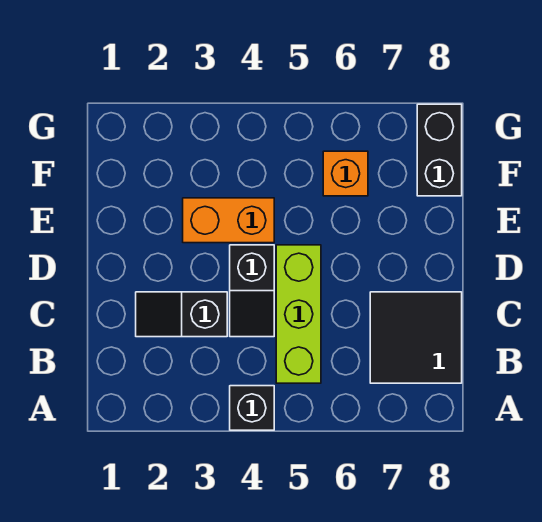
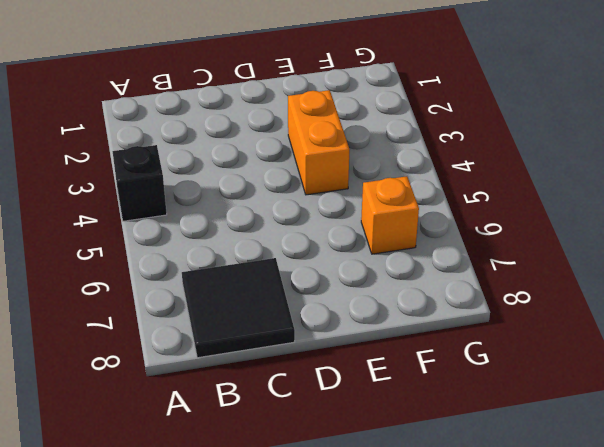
none -> lime 1x3 brick [276,245,321,383]
none -> black 1x2 slope [136,292,227,337]

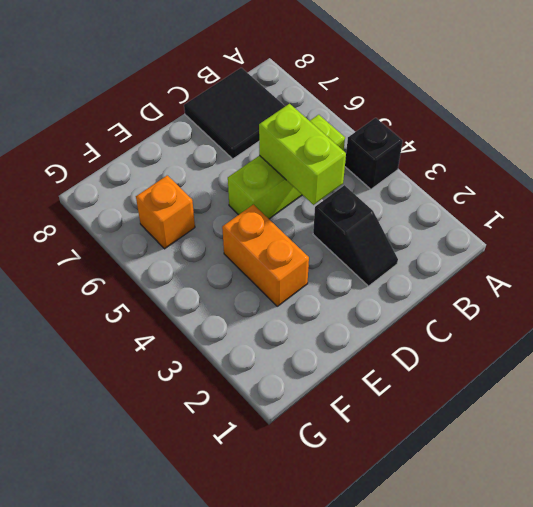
lime 1x2 brick [259,104,346,205] -> none
none -> black 1x2 slope [230,245,274,337]
none -> black 1x2 brick [417,104,462,196]

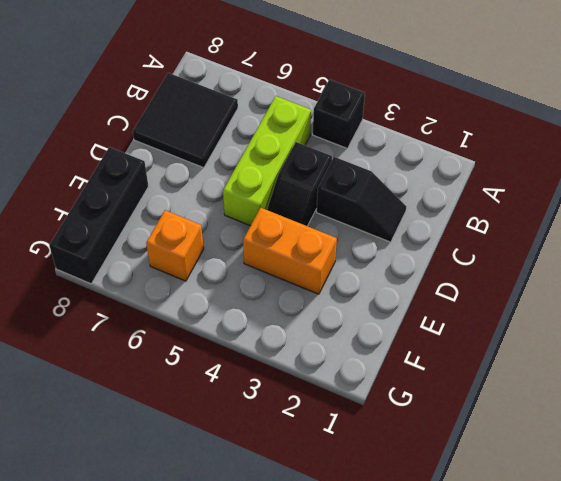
black 1x2 slope [267,142,332,226] -> black 1x2 slope turned to [230,245,274,337]
black 1x3 brick [49,147,148,284] -> black 1x2 brick [417,104,462,196]

